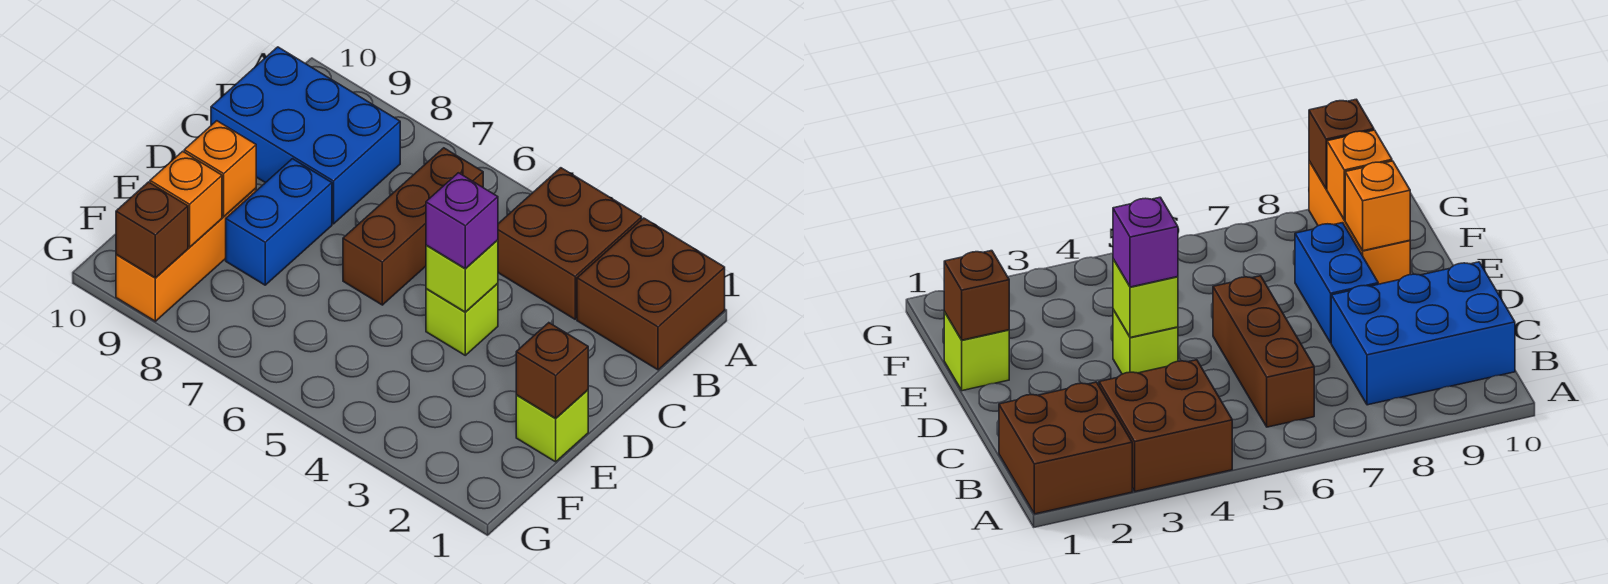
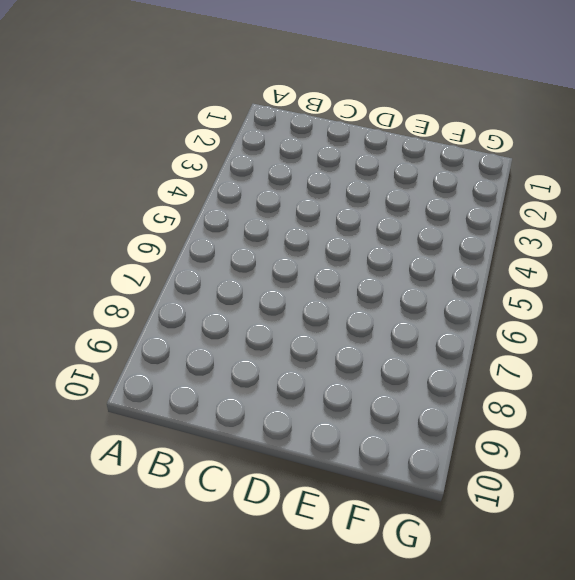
none -> brown 2x2 brick [577,218,725,370]
none -> brown 2x2 brick [498,168,642,319]
none -> brown 1x3 brick [343,148,483,305]

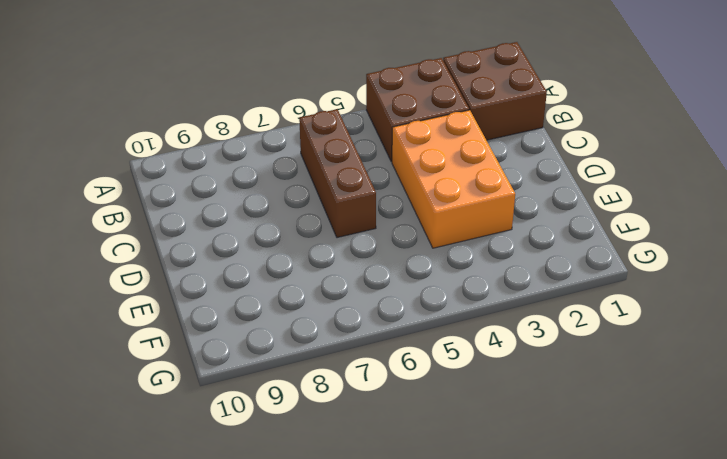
orange 2x3 brick [392,110,515,248] -> lime 1x1 brick [426,283,498,355]
none -> blue 2x3 brick [211,47,400,224]
none -> blue 1x2 brick [226,159,332,285]
none -> lime 1x1 brick [516,390,588,462]

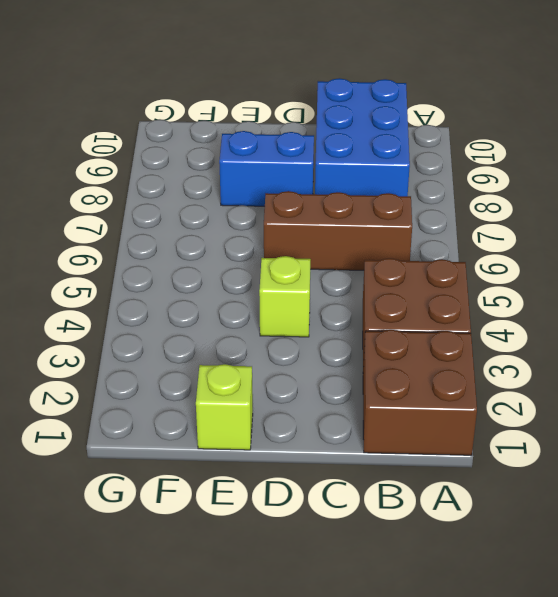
none -> orange 1x3 brick [116,188,256,321]
none -> lime 1x1 brick [426,240,498,312]
none -> brown 1x1 brick [516,323,588,419]

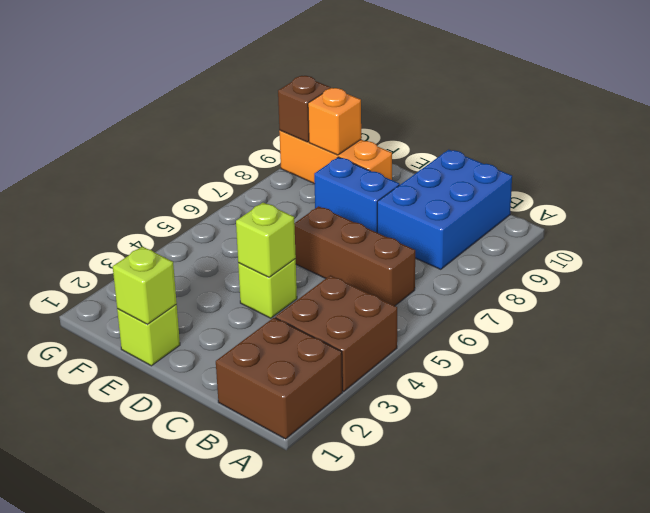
lime 1x1 brick [113,246,177,324] -> brown 1x1 brick [516,323,588,419]
none -> orange 1x1 brick [184,121,256,216]
none -> purple 1x1 brick [426,173,498,268]

